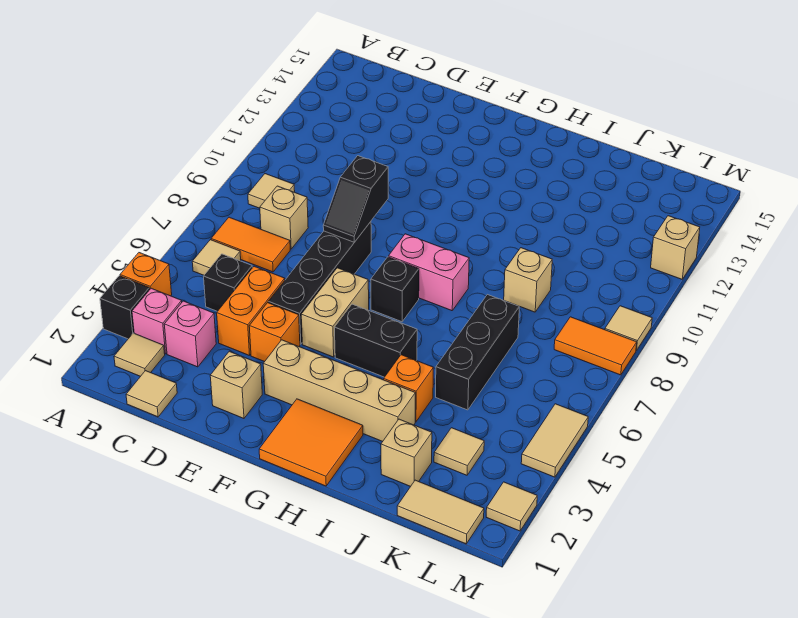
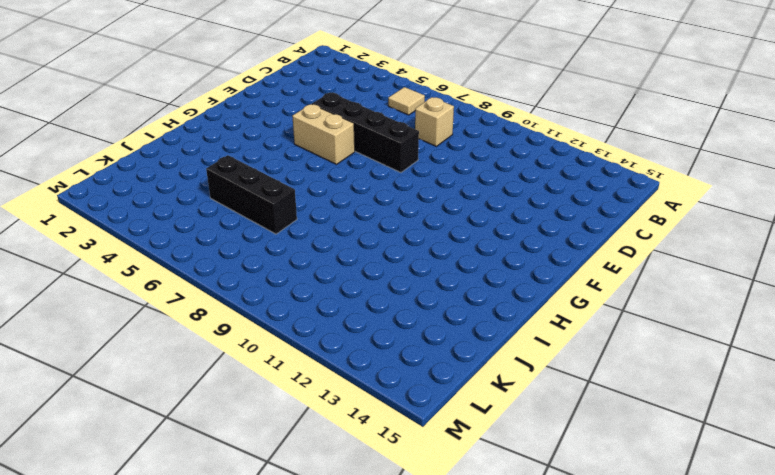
none -> black 1x1 brick [100,276,150,339]
none -> orange 1x1 brick [120,253,172,296]
none -> tan 1x1 tile [114,333,165,376]
none -> pink 1x1 brick [132,288,182,354]

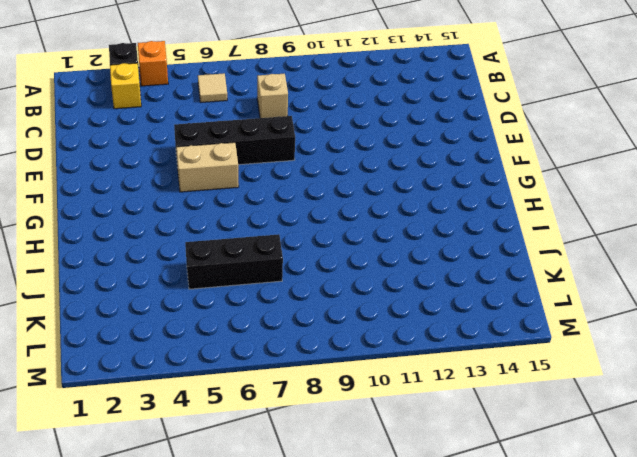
yellow 1x1 brick [110,63,141,109] -> pink 1x1 brick [132,288,182,354]
none -> tan 1x1 tile [114,333,165,376]
none -> orange 1x2 tile [211,217,290,272]
none -> tan 1x1 tile [248,174,295,208]
none -> tan 1x1 tile [126,371,177,417]

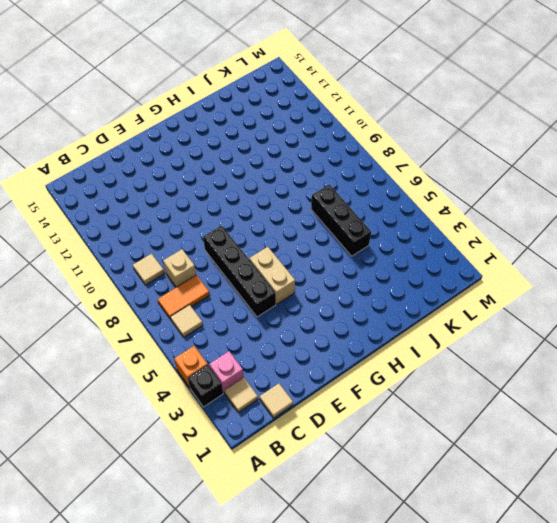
none -> pink 1x1 brick [164,301,216,367]
none -> black 1x1 brick [204,254,252,311]
none -> orange 1x2 brick [217,266,285,356]
none -> tan 1x1 brick [210,351,262,418]

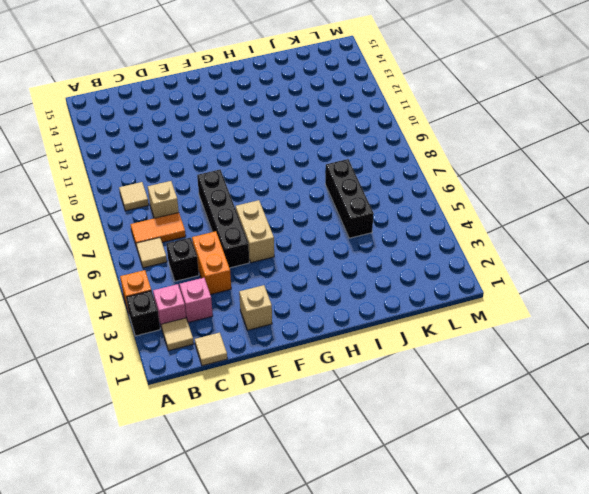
none -> orange 1x1 brick [249,303,300,362]
none -> tan 1x4 brick [263,340,415,442]
none -> orange 2x2 tile [259,399,363,486]
none -> black 1x2 brick [335,304,417,377]

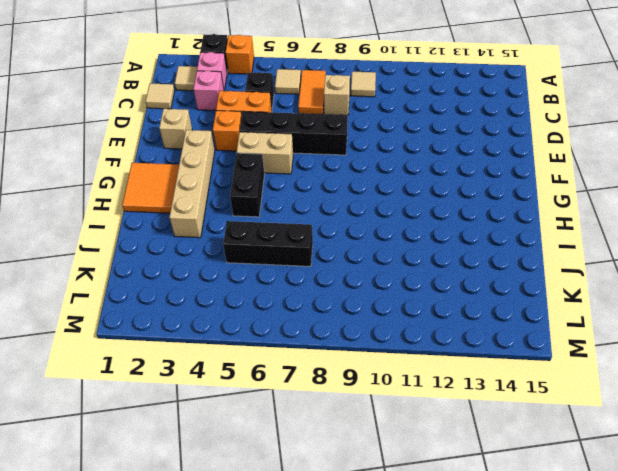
none -> black 1x1 brick [371,257,419,322]
none -> pink 1x2 brick [389,234,469,311]
none -> orange 1x1 brick [384,355,433,422]
none -> tan 1x1 brick [381,419,432,487]

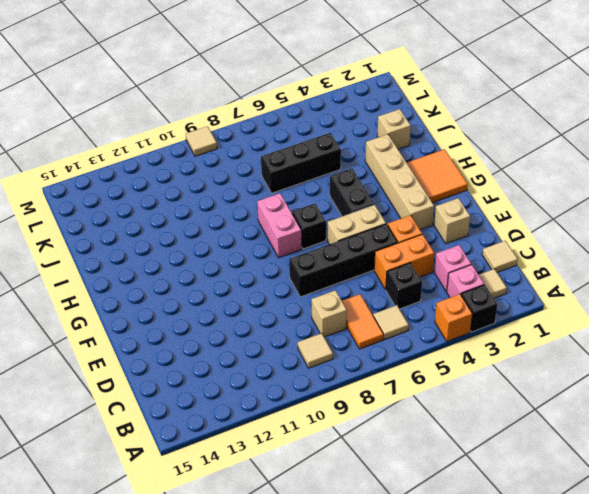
none -> orange 1x1 brick [384,355,433,422]
none -> tan 1x1 brick [504,248,552,312]
none -> tan 1x2 tile [397,480,484,544]
none -> tan 1x1 tile [434,428,484,475]

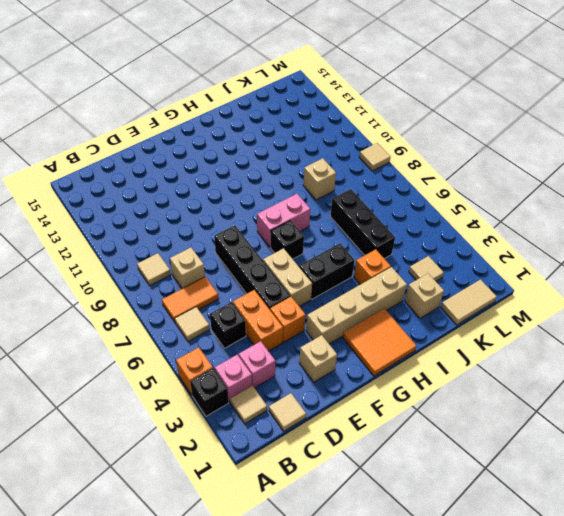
none -> orange 1x2 tile [554,317,637,375]
none -> tan 1x1 tile [486,482,537,531]
none -> tan 1x2 tile [521,404,588,477]
none -> tan 1x1 brick [651,216,700,279]

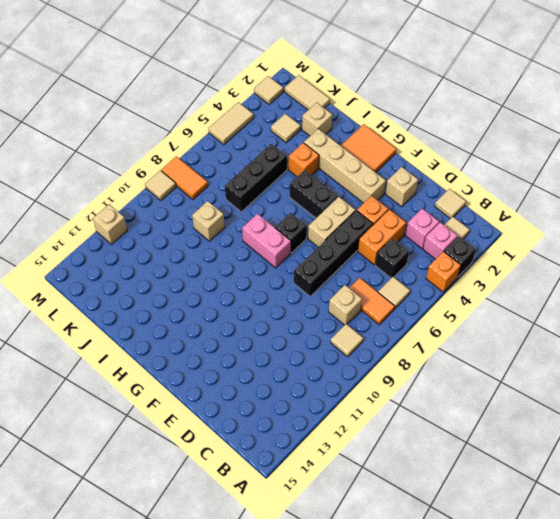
none -> black 1x2 slope [323,156,388,242]

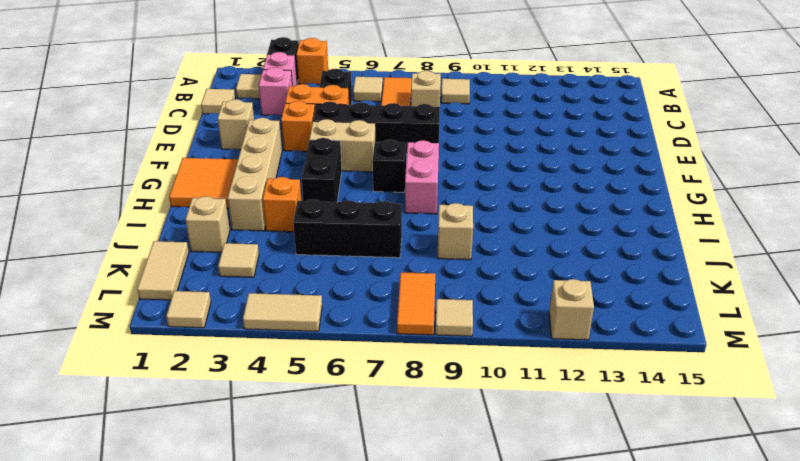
none -> black 1x2 slope [323,156,388,242]

